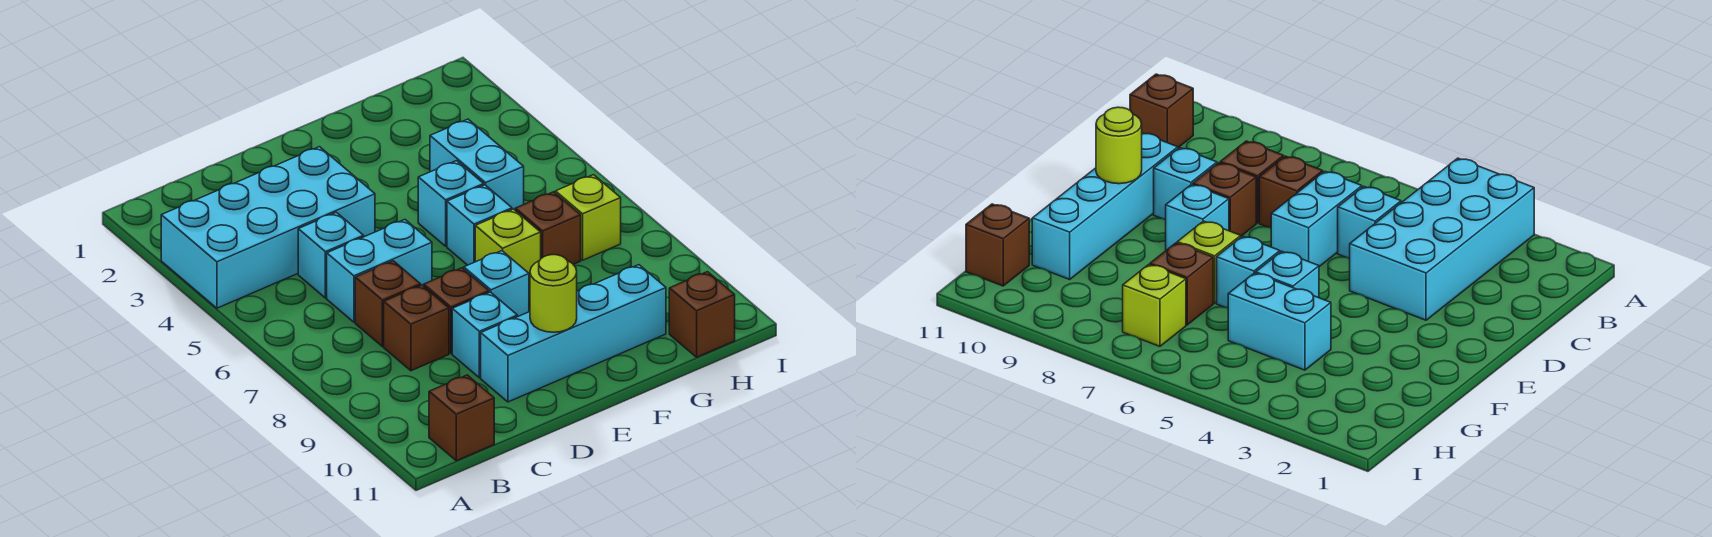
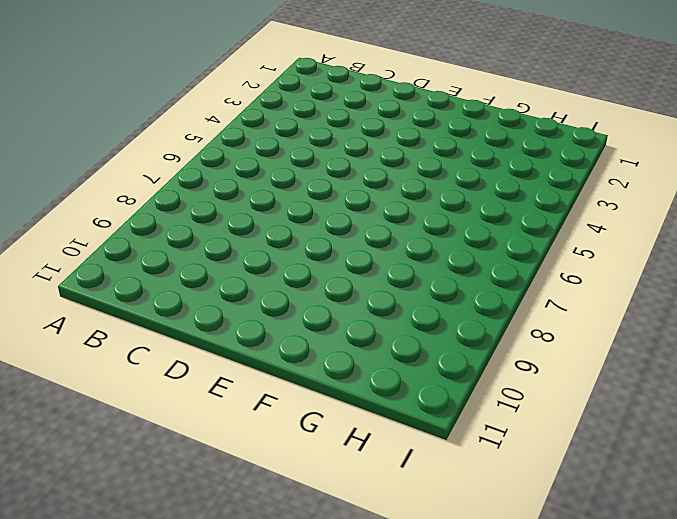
none -> cyan 2x4 brick [161,147,375,308]
none -> brown 1x1 brick [429,375,494,461]
none -> cyan 1x1 brick [298,212,364,298]

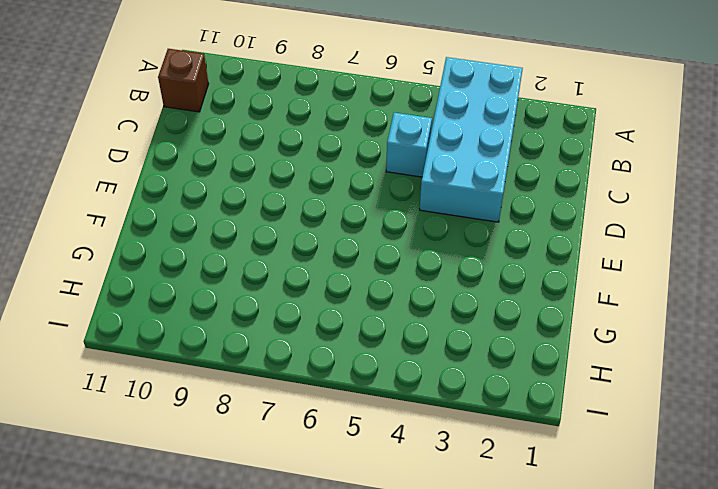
none -> cyan 1x2 brick [327,219,432,322]
none -> brown 1x1 brick [355,261,421,347]
none -> brown 1x1 brick [384,285,449,371]

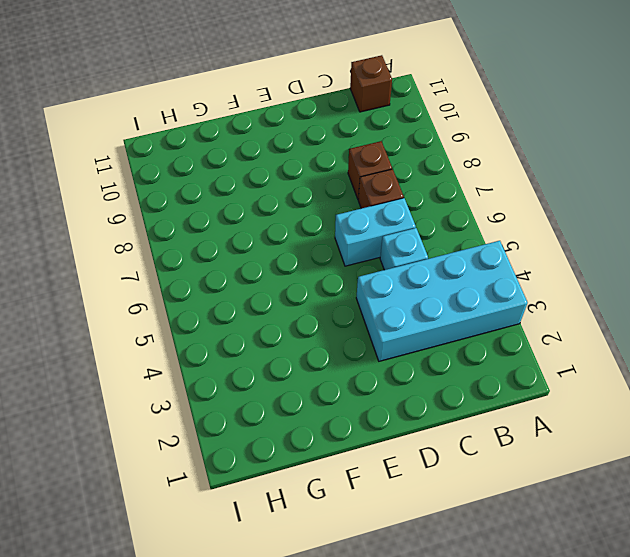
none -> brown 1x1 brick [424,268,489,353]
none -> cyan 1x1 brick [452,292,517,378]
none -> cyan 1x4 brick [481,265,666,402]

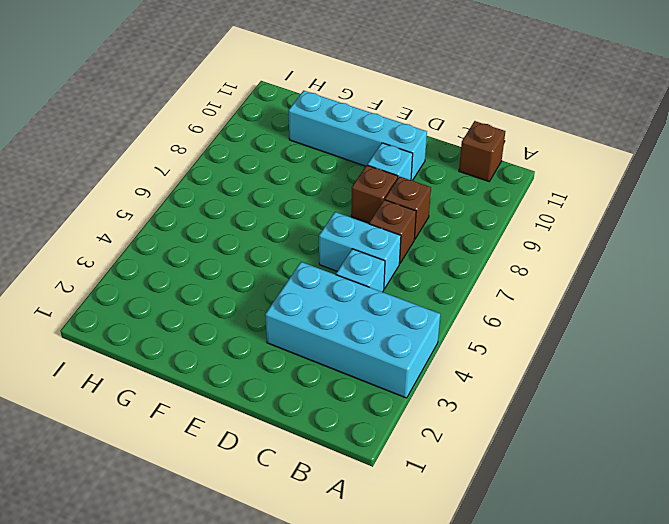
none -> cyan 1x1 brick [464,251,529,317]
none -> cyan 1x1 brick [418,161,484,246]
none -> cyan 1x1 brick [447,185,512,265]

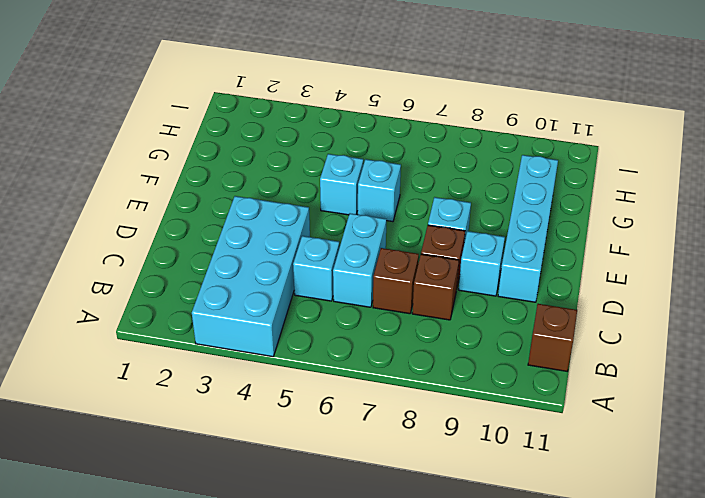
none -> lime 1x1 brick [475,209,541,283]
none -> cyan 1x2 brick [430,119,524,210]
none -> brown 1x1 brick [515,192,581,264]

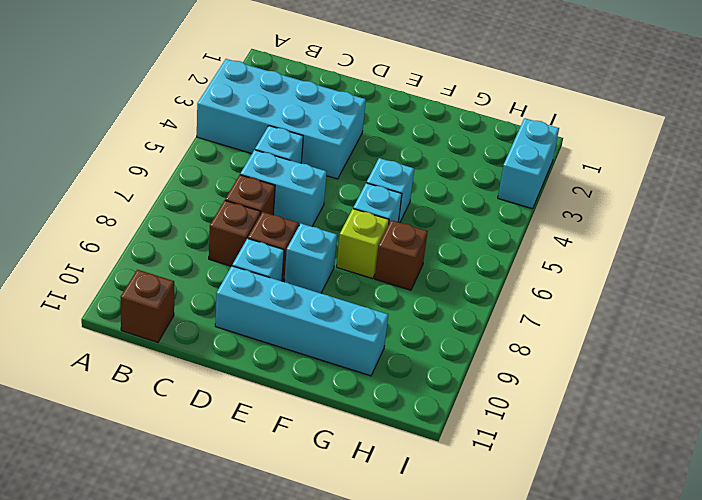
cyan 1x2 brick [498,118,559,209] -> cyan 1x2 brick moved to [430,119,524,210]
none -> lime 1x1 brick [555,175,621,260]
none -> brown 1x1 brick [669,272,735,357]
none -> lime 1x1 round brick [530,255,577,332]

